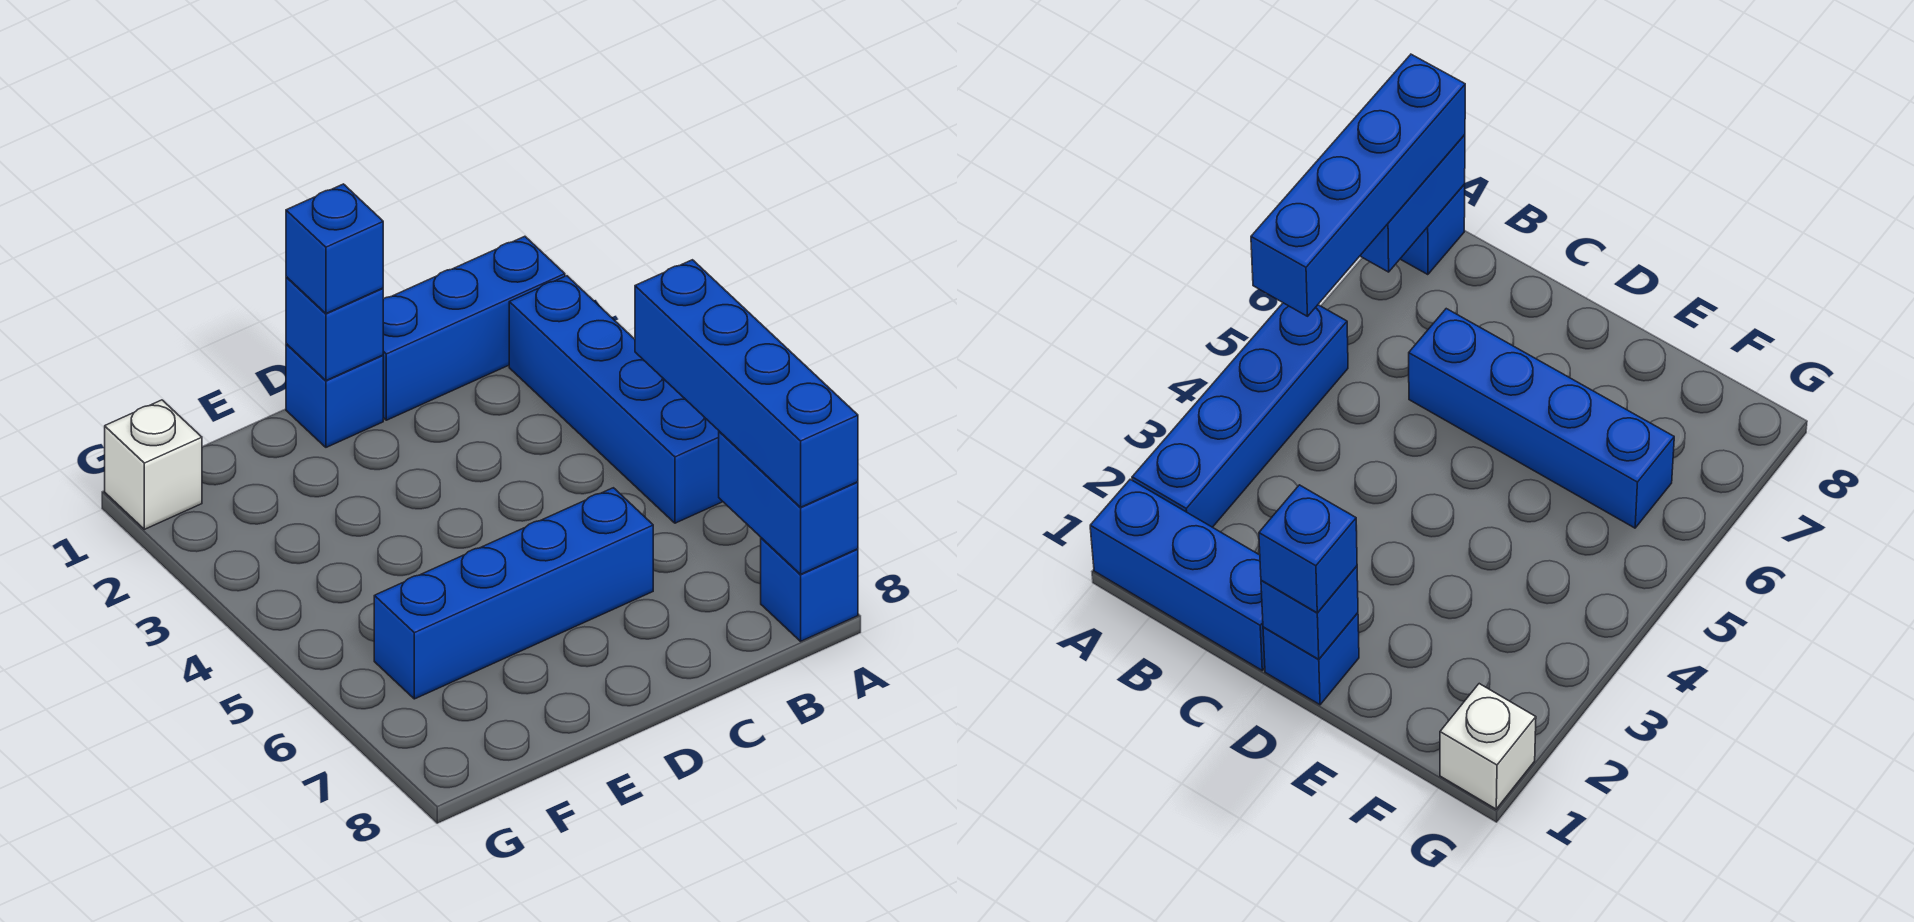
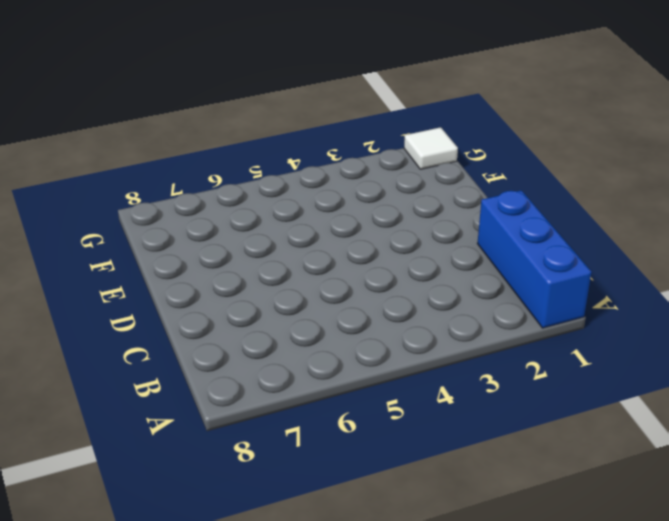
white 1x1 tile [404,127,458,169] -> white 1x1 brick [105,400,202,529]
none -> blue 1x4 brick [509,276,723,523]
none -> blue 1x1 brick [761,538,858,641]

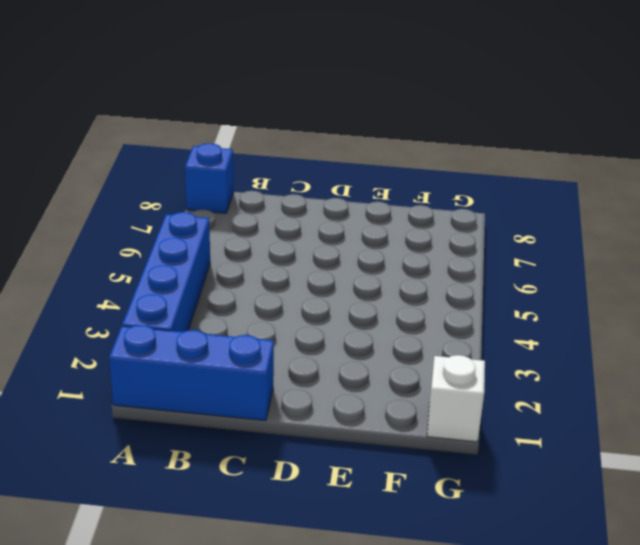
none -> blue 1x4 brick [374,488,653,699]
none -> blue 1x1 brick [286,344,383,447]

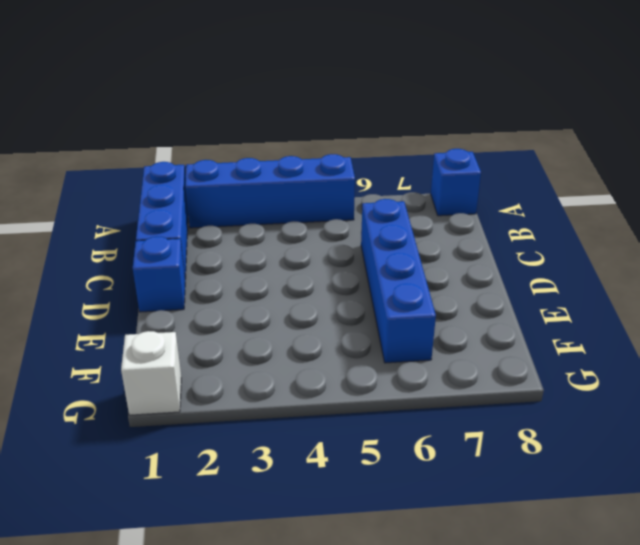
none -> blue 1x2 brick [719,431,858,574]
none -> blue 1x1 brick [286,277,383,380]

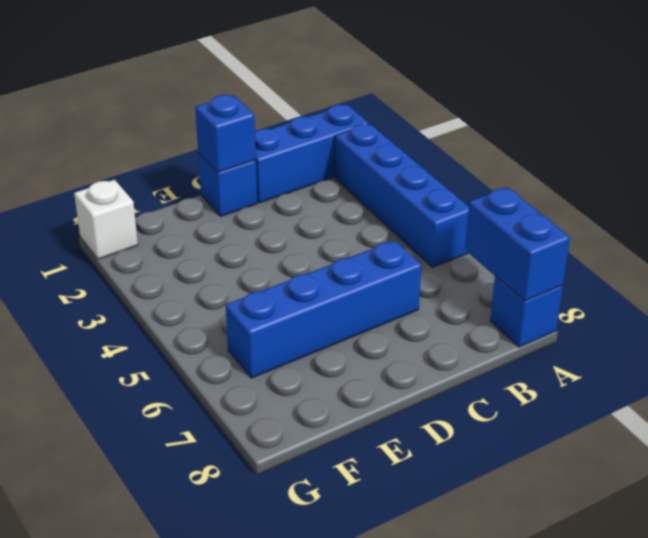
none -> blue 1x4 brick [635,260,858,507]
none -> blue 1x1 brick [286,184,383,313]

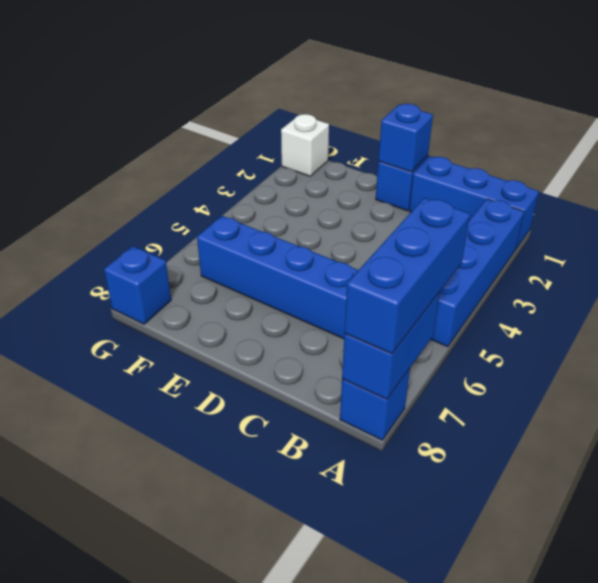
blue 1x3 brick [344,198,470,354] -> blue 1x4 brick [635,260,858,507]
blue 1x1 brick [104,246,171,324] -> blue 1x1 brick moved to [286,184,383,313]

